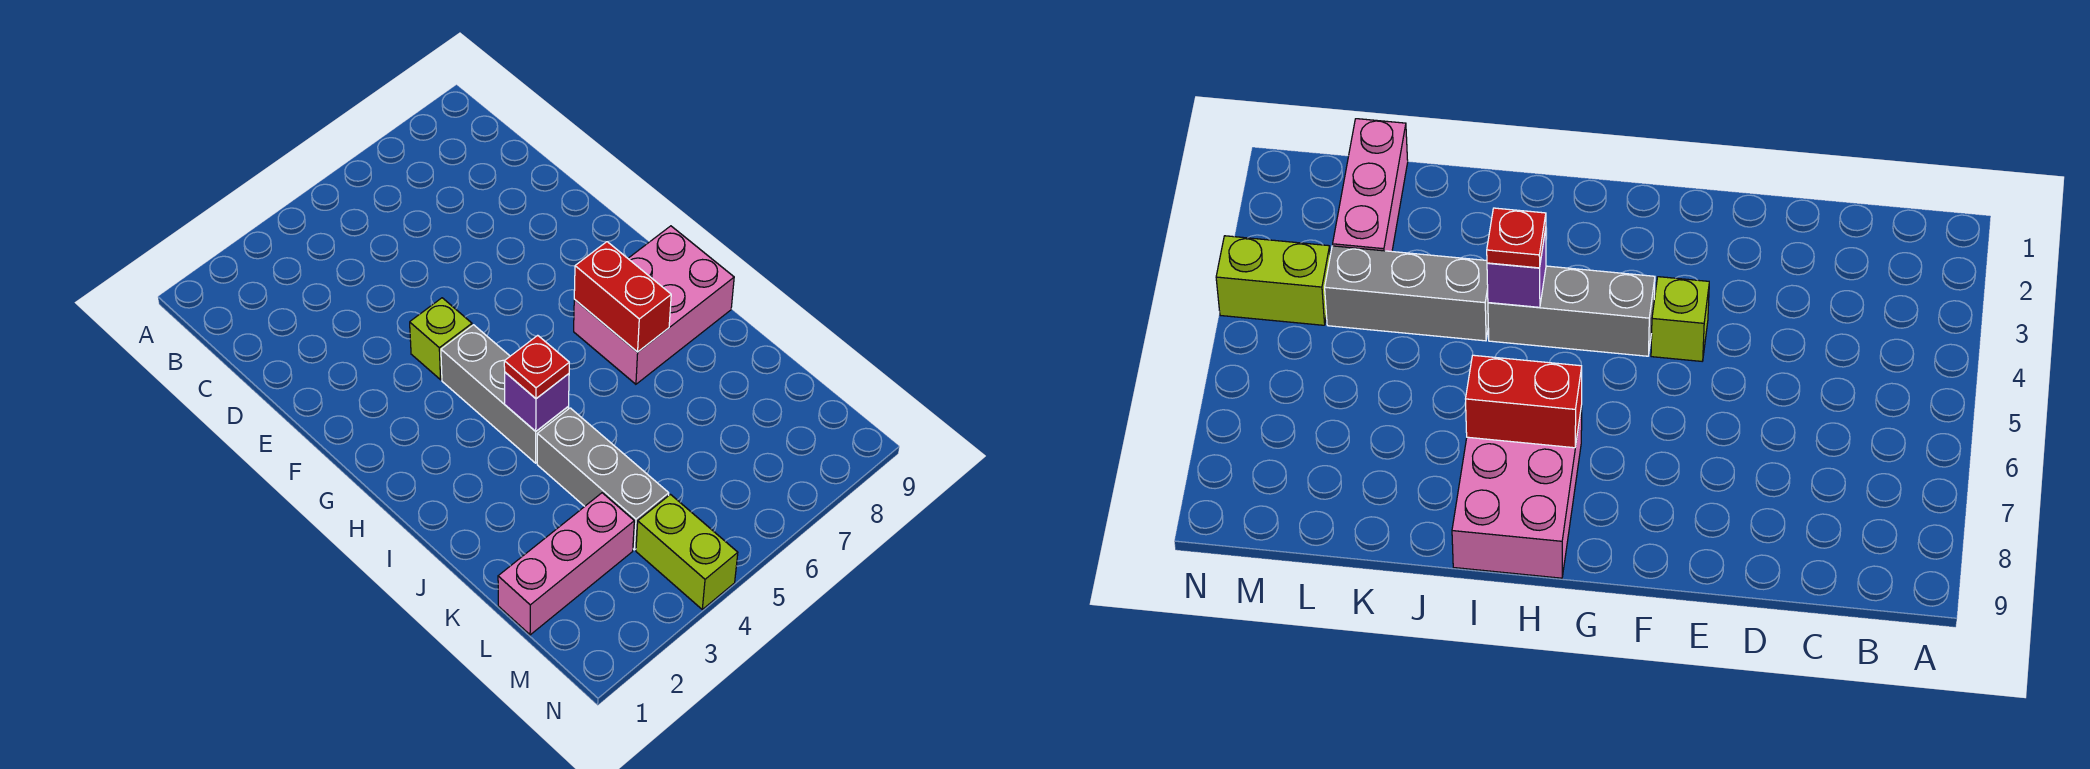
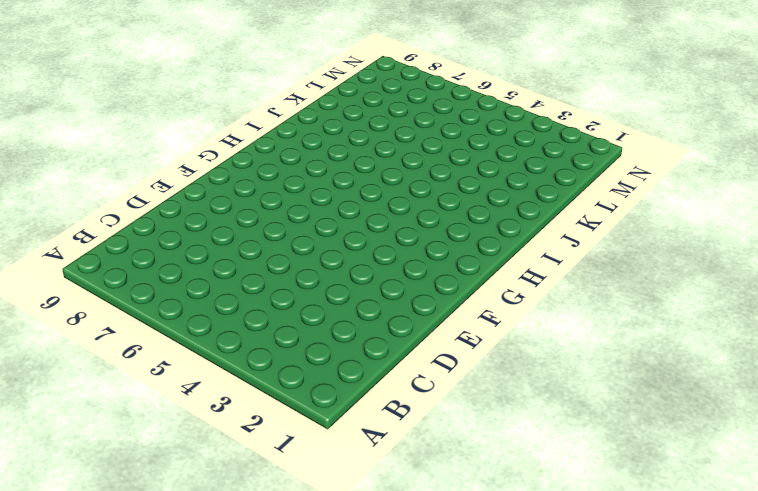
none -> lime 1x1 brick [410,298,472,380]
none -> grey 1x3 brick [441,325,568,463]

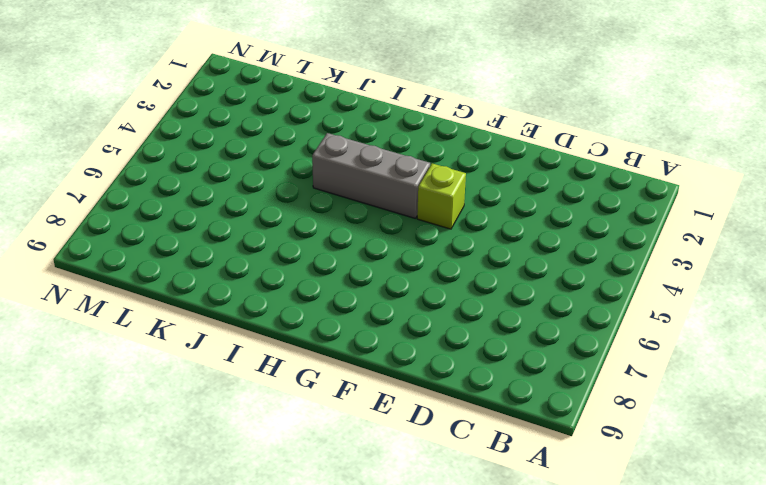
none -> pink 2x3 brick [574,226,734,384]
none -> grey 1x3 brick [537,408,669,550]

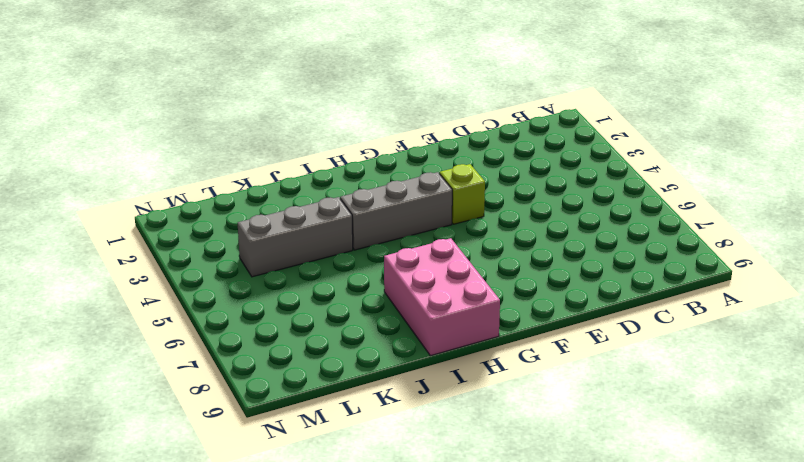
none -> pink 1x3 brick [498,493,634,635]
none -> lime 1x2 brick [636,494,738,609]

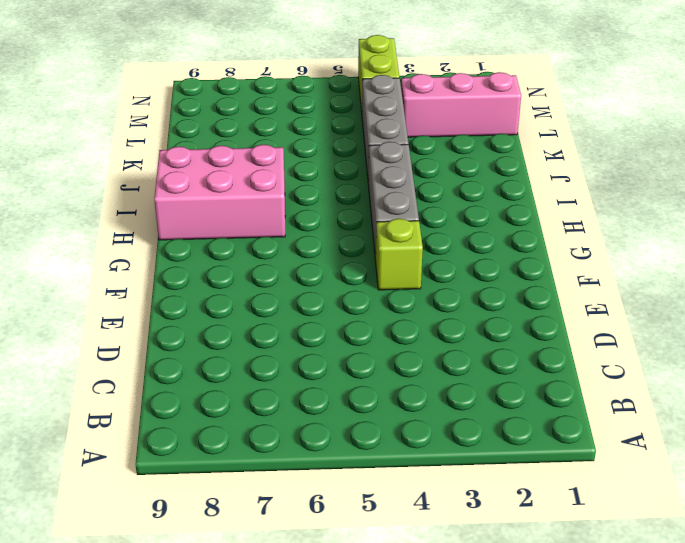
none -> red 1x2 brick [574,242,671,352]
none -> purple 1x1 brick [505,372,569,431]

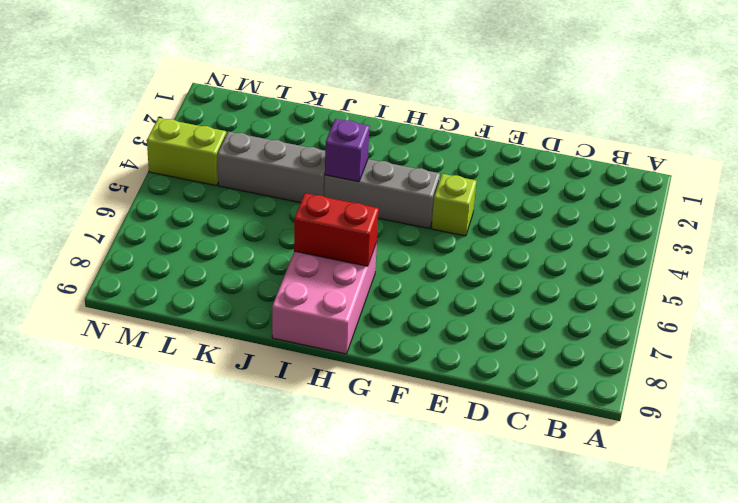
none -> pink 1x3 brick [498,493,634,635]
none -> red 1x1 plate [504,335,569,399]

